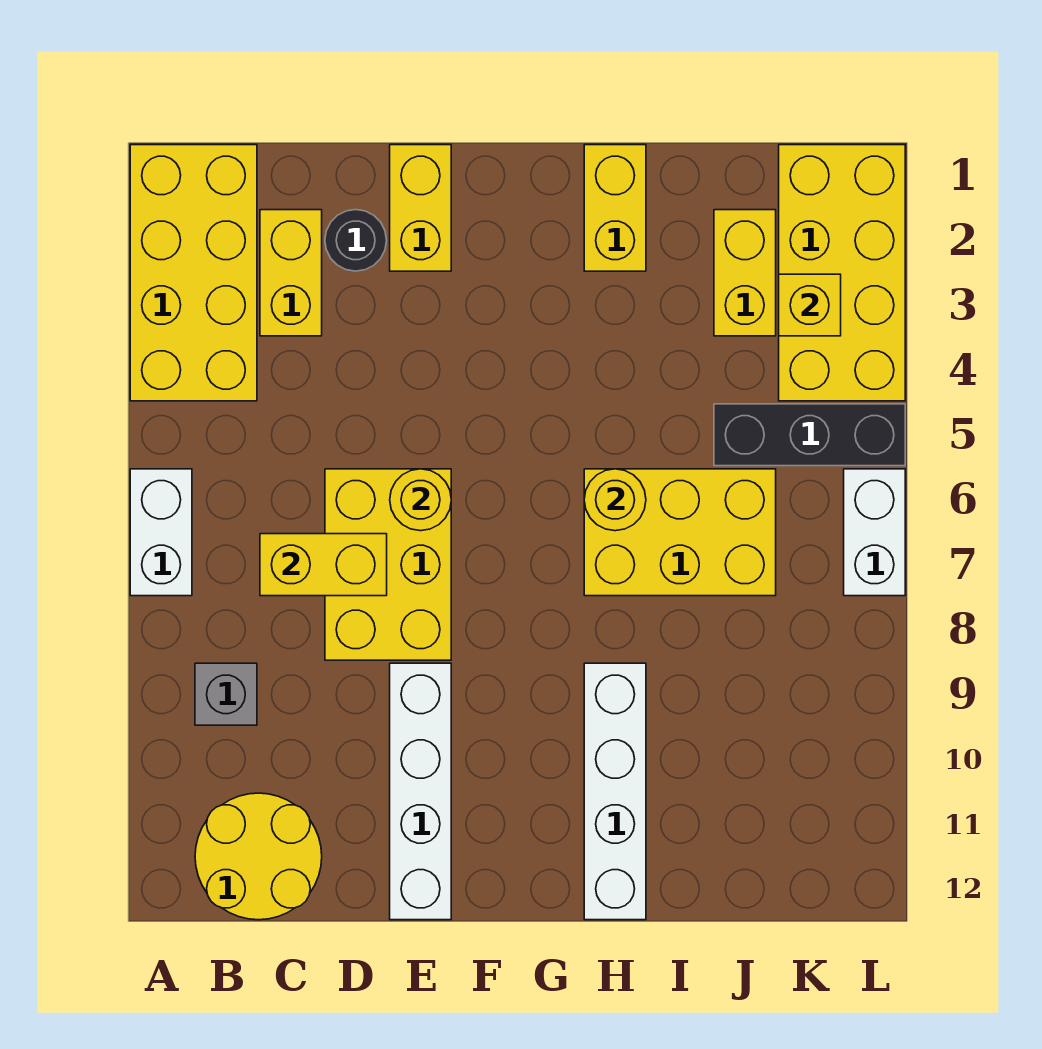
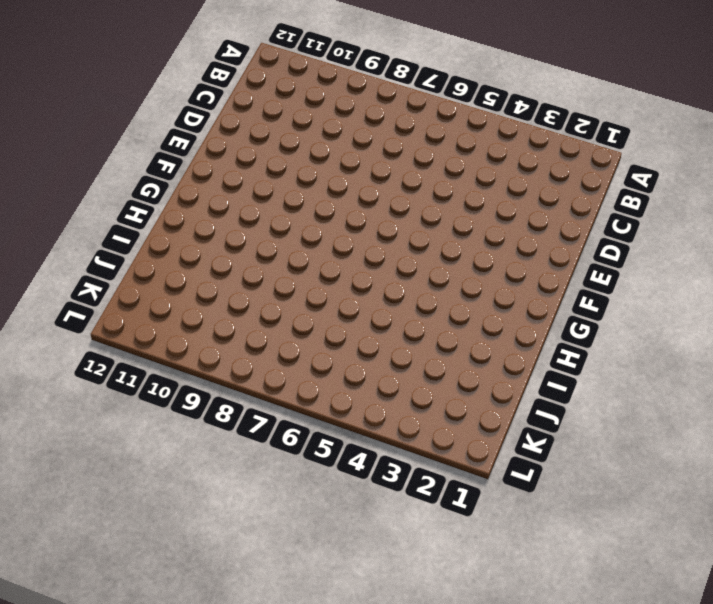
none -> yellow 2x4 brick [130,145,257,401]
none -> white 1x2 brick [130,469,192,596]
none -> grey 1x1 brick [195,663,257,725]

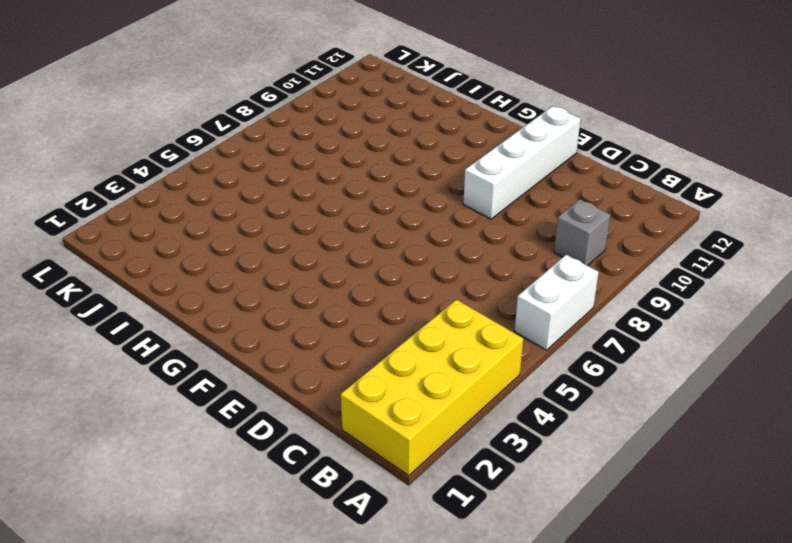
none -> yellow 2x2 round brick [195,793,322,920]
none -> yellow 1x2 brick [260,210,322,336]
none -> black 1x1 round brick [325,210,387,271]

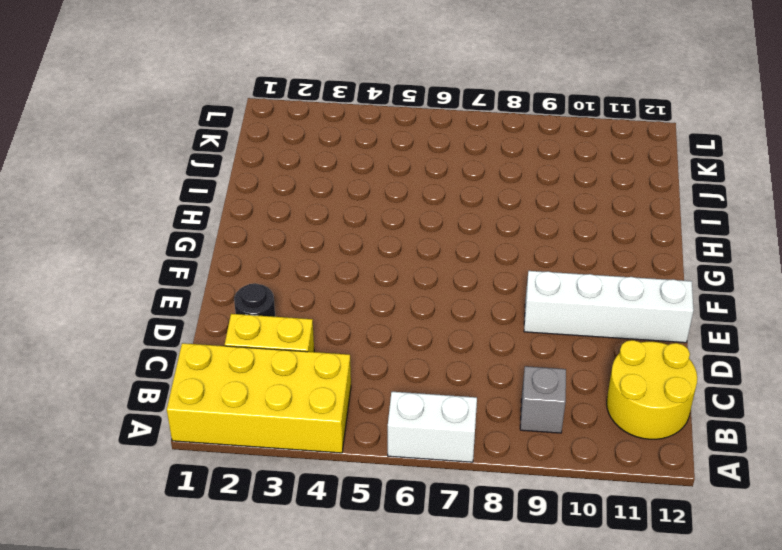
none -> yellow 2x3 brick [325,469,451,660]
none -> yellow 1x2 brick [390,145,451,271]
none -> yellow 1x2 brick [584,145,646,271]

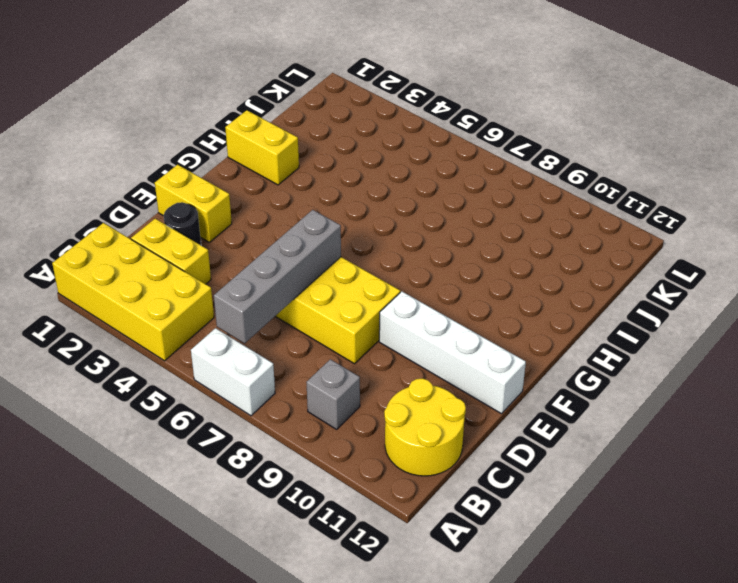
grey 1x4 brick [214,210,341,343] -> yellow 1x1 round brick [390,469,451,531]
none -> yellow 2x3 brick [584,469,776,596]
none -> white 1x4 brick [584,663,646,920]
none -> yellow 1x2 brick [714,210,776,336]

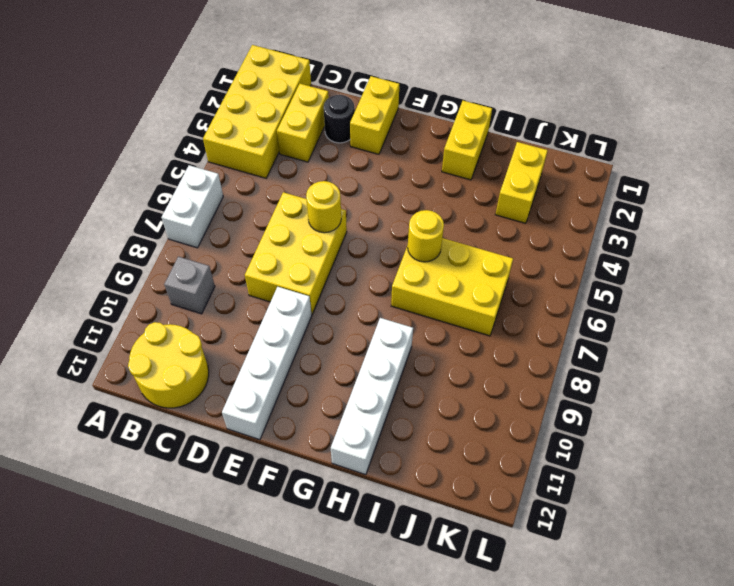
none -> black 1x3 brick [714,404,905,466]
none -> yellow 2x4 brick [779,145,905,401]
none -> white 1x2 brick [844,469,905,596]

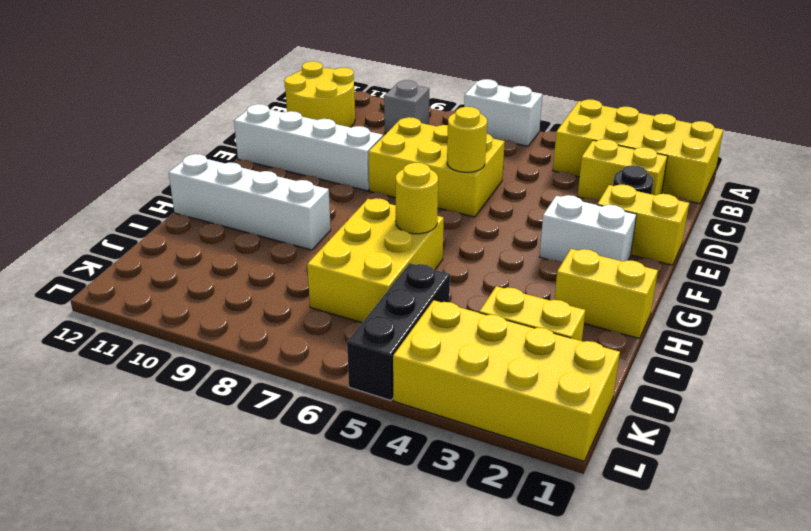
white 1x2 brick [539,195,637,262] -> white 1x2 brick moved to [844,469,905,596]
none -> yellow 1x2 brick [260,534,387,596]
none -> yellow 1x1 brick [779,274,841,336]

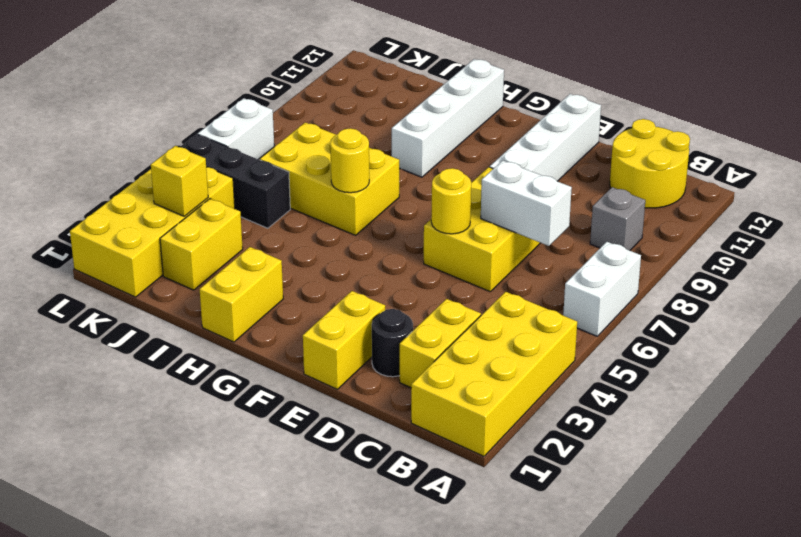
white 1x2 brick [481,161,572,246] -> yellow 1x2 brick [260,534,387,596]

